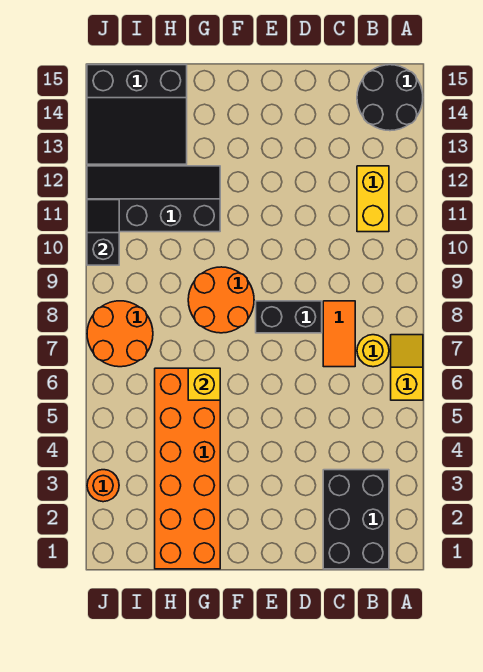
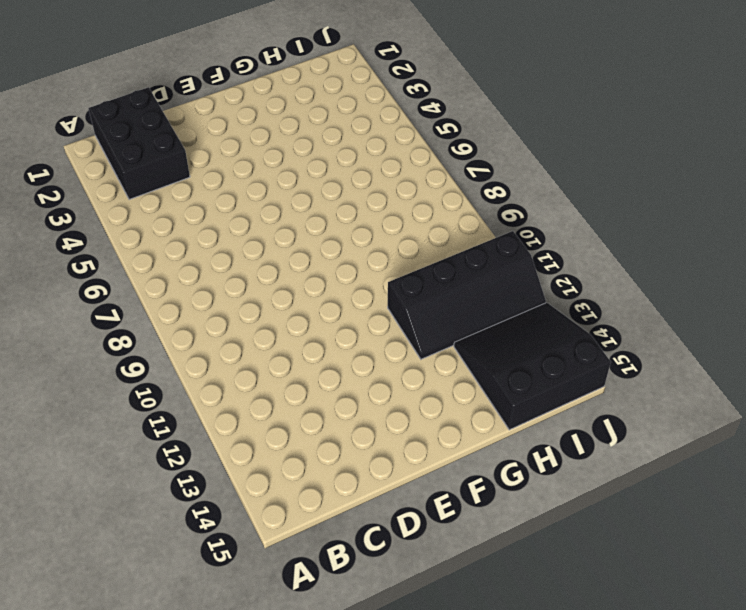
none -> yellow 1x2 slope [391,335,423,400]
none -> black 2x2 round brick [357,65,423,131]
none -> yellow 1x1 round brick [357,335,389,367]

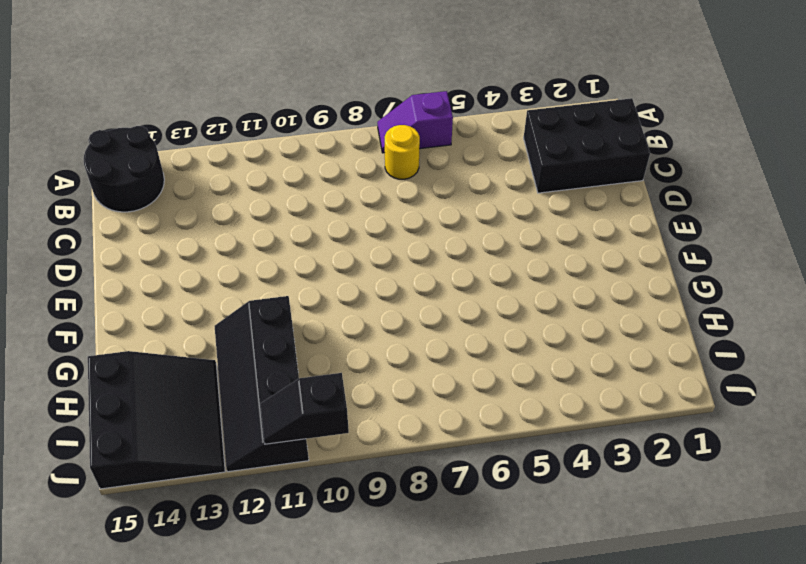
purple 1x2 slope [377,91,453,153] -> yellow 1x2 slope [391,335,423,400]
none -> yellow 1x2 brick [357,166,389,232]
none -> orange 1x2 tile [323,301,355,367]
none -> black 1x2 brick [256,301,322,333]

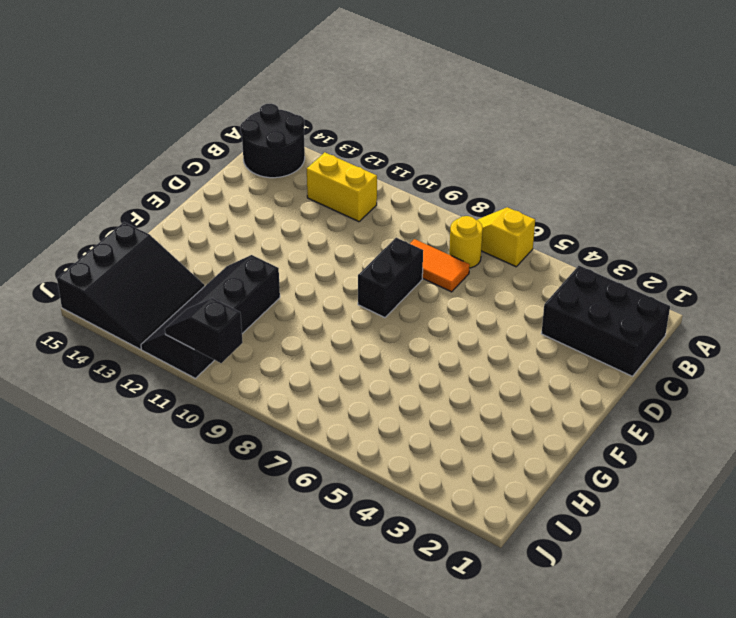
none -> orange 2x2 round brick [188,267,254,333]
none -> orange 2x6 brick [155,368,220,569]
none -> orange 2x2 round brick [87,301,153,367]

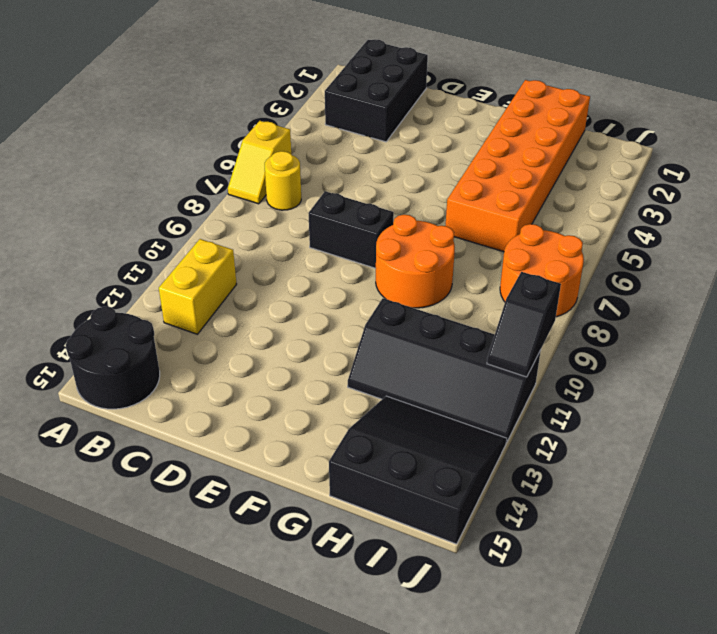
none -> orange 1x2 tile [323,301,355,367]
none -> orange 1x1 round brick [87,470,119,502]
none -> yellow 1x1 brick [188,368,220,400]

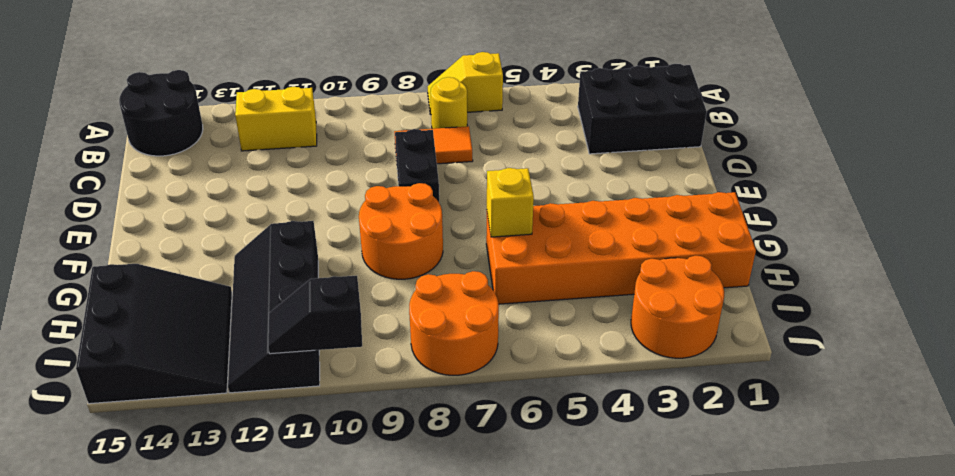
orange 2x2 round brick [631,256,724,358] -> orange 1x1 round brick [87,470,119,502]

